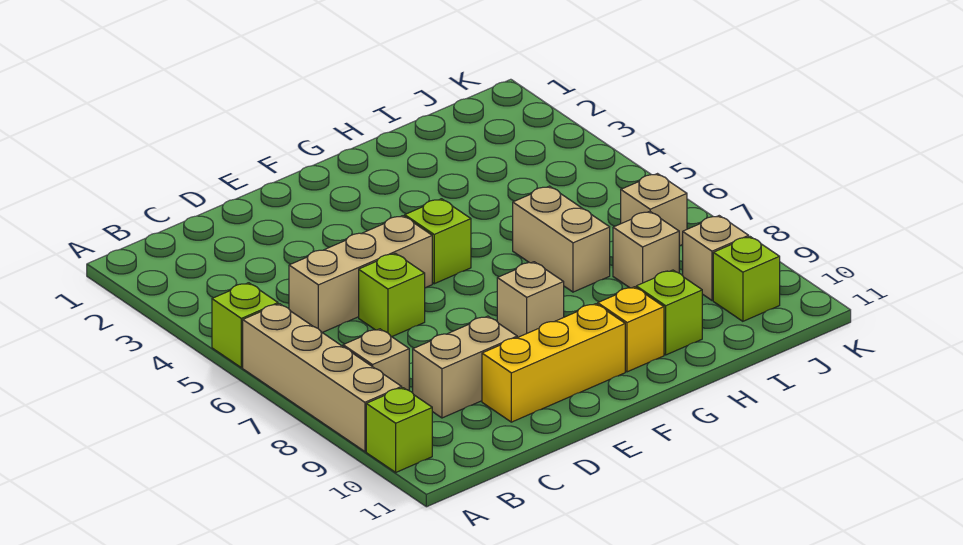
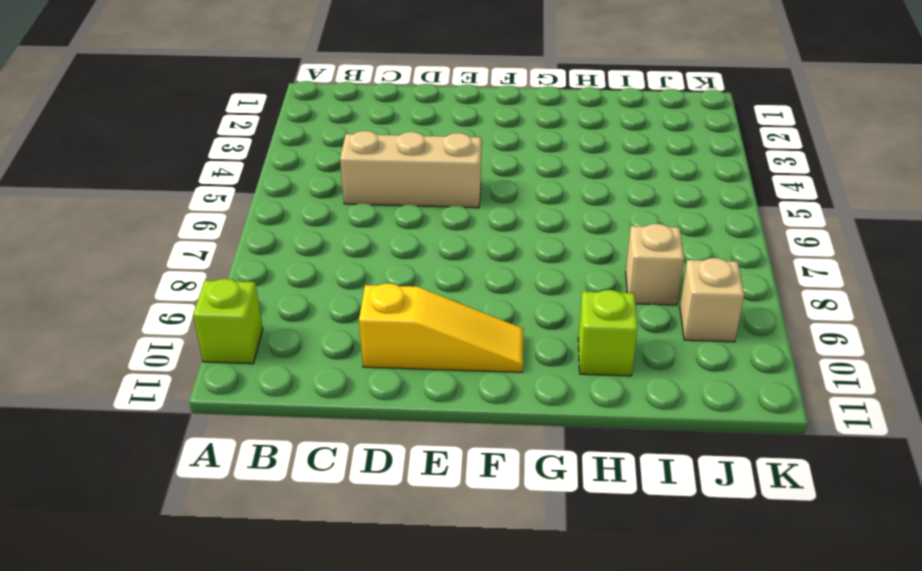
yellow 1x3 slope [359,283,523,372] -> yellow 1x3 brick [482,304,625,422]
none -> lime 1x1 brick [212,283,278,368]
none -> tan 1x4 brick [243,304,402,451]
none -> tan 1x1 brick [343,329,409,390]

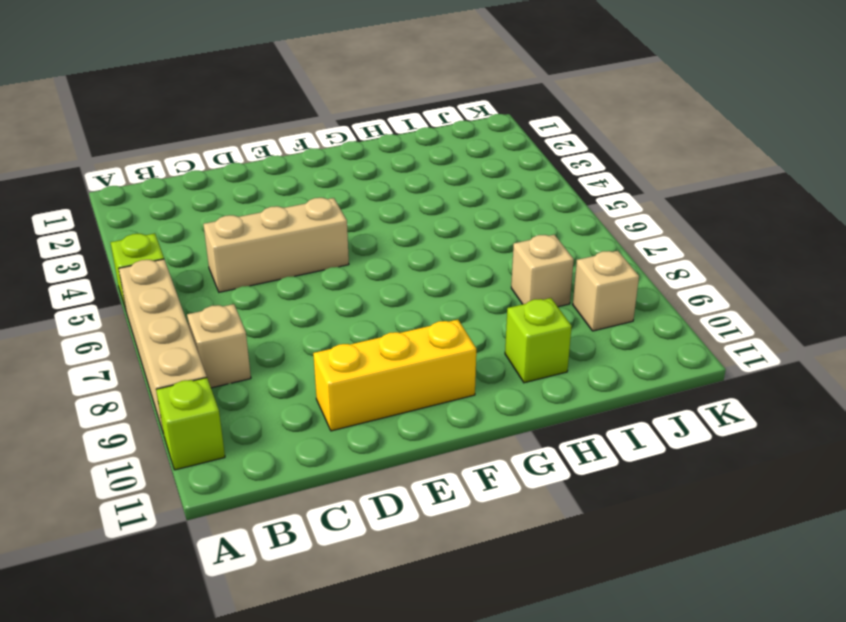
none -> tan 1x2 brick [413,316,517,418]
none -> lime 1x1 brick [359,253,425,337]
none -> lime 1x1 brick [405,199,471,284]

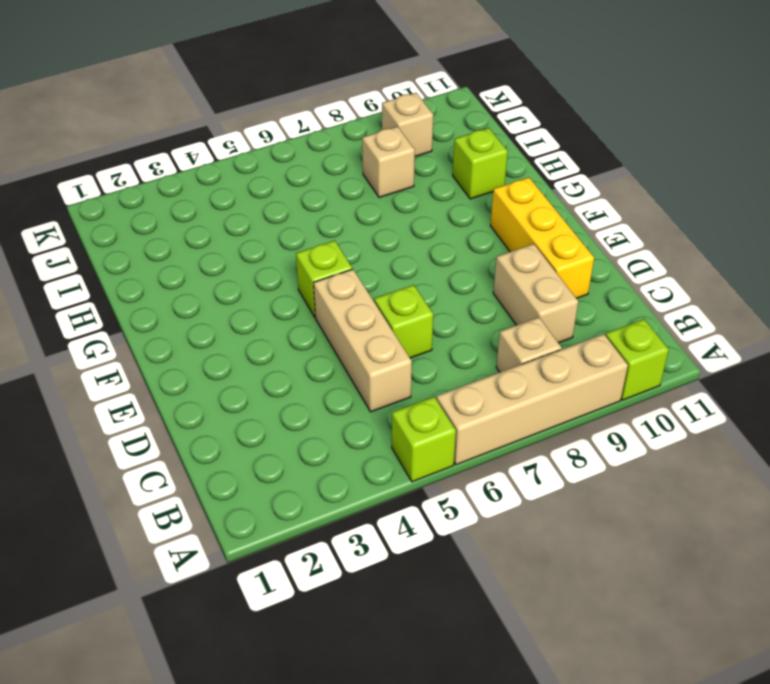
none -> tan 1x1 brick [497,262,564,337]
none -> yellow 1x1 brick [598,287,664,372]
none -> tan 1x2 brick [513,186,610,292]

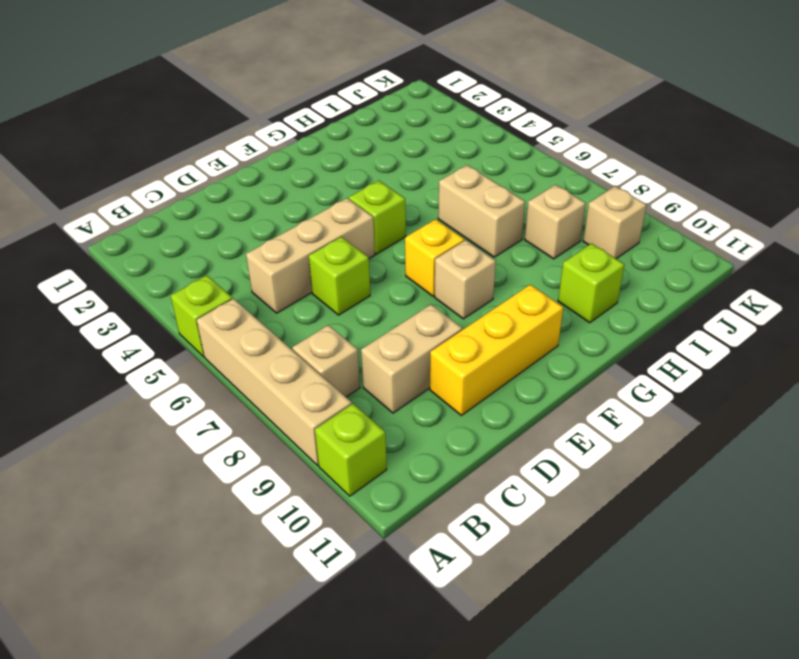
yellow 1x1 brick [405,219,464,296] -> yellow 1x1 brick moved to [598,287,664,372]
none -> tan 1x1 brick [621,174,687,246]
none -> lime 1x1 brick [713,237,780,321]

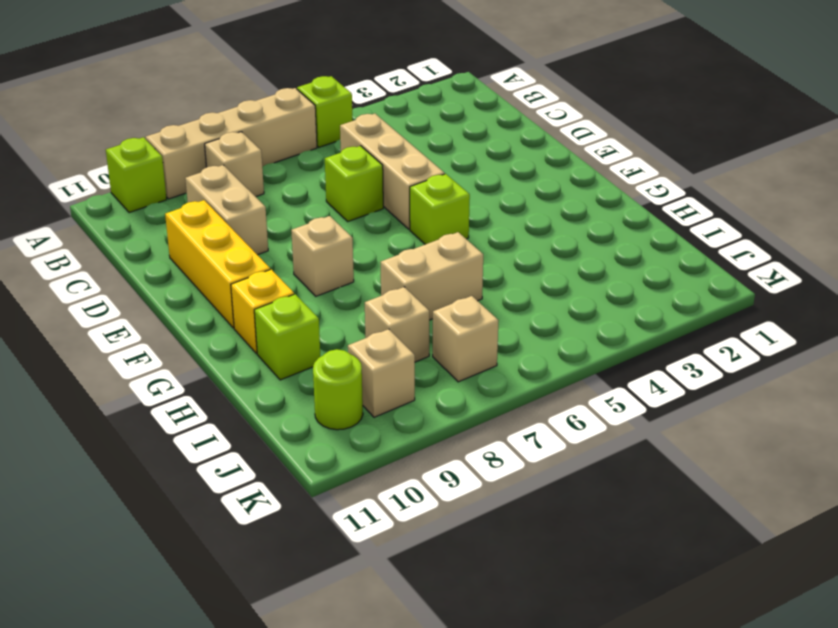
lime 1x1 round brick [313,349,363,430] -> lime 1x1 brick [713,237,780,321]

